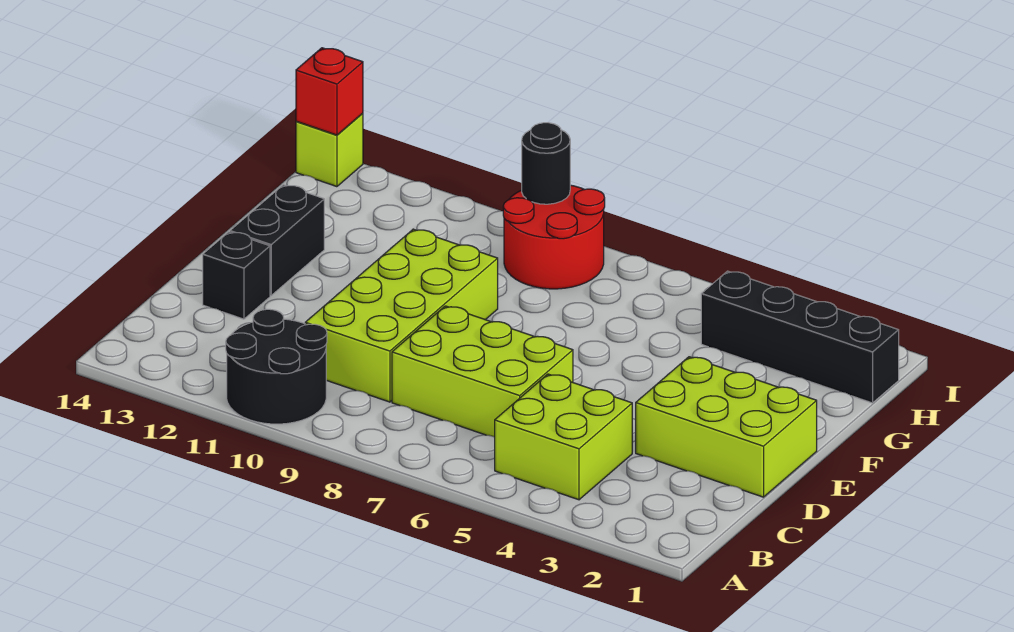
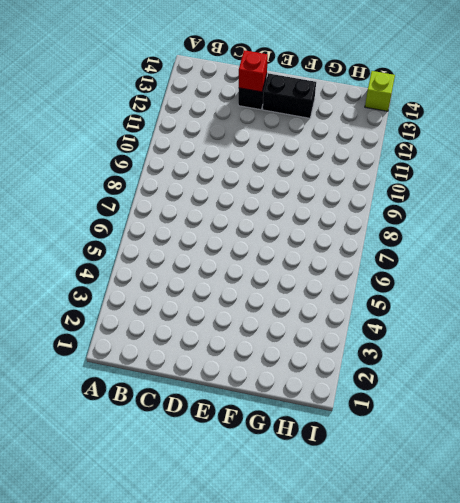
red 1x1 brick [239,50,268,92] -> red 1x1 brick moved to [296,48,363,135]
none -> black 2x2 round brick [226,309,327,424]
none -> lime 2x2 brick [495,374,632,500]
none -> lime 2x3 brick [392,306,573,437]

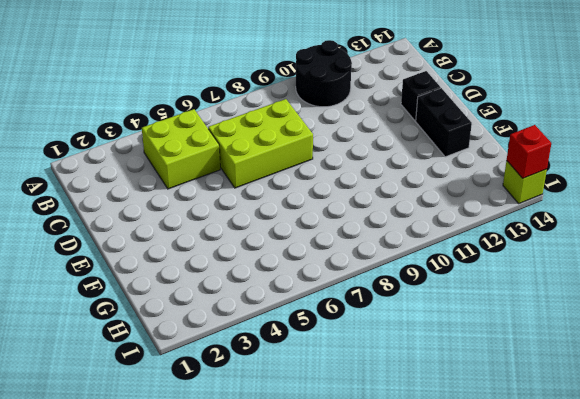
none -> lime 2x4 brick [305,229,498,402]
none -> lime 2x3 brick [636,357,817,497]
none -> black 1x4 brick [701,271,899,403]

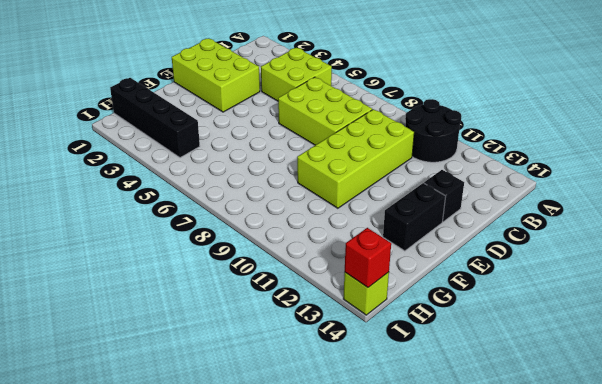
none -> red 2x2 round brick [503,185,605,289]
none -> black 1x1 round brick [522,123,570,204]

